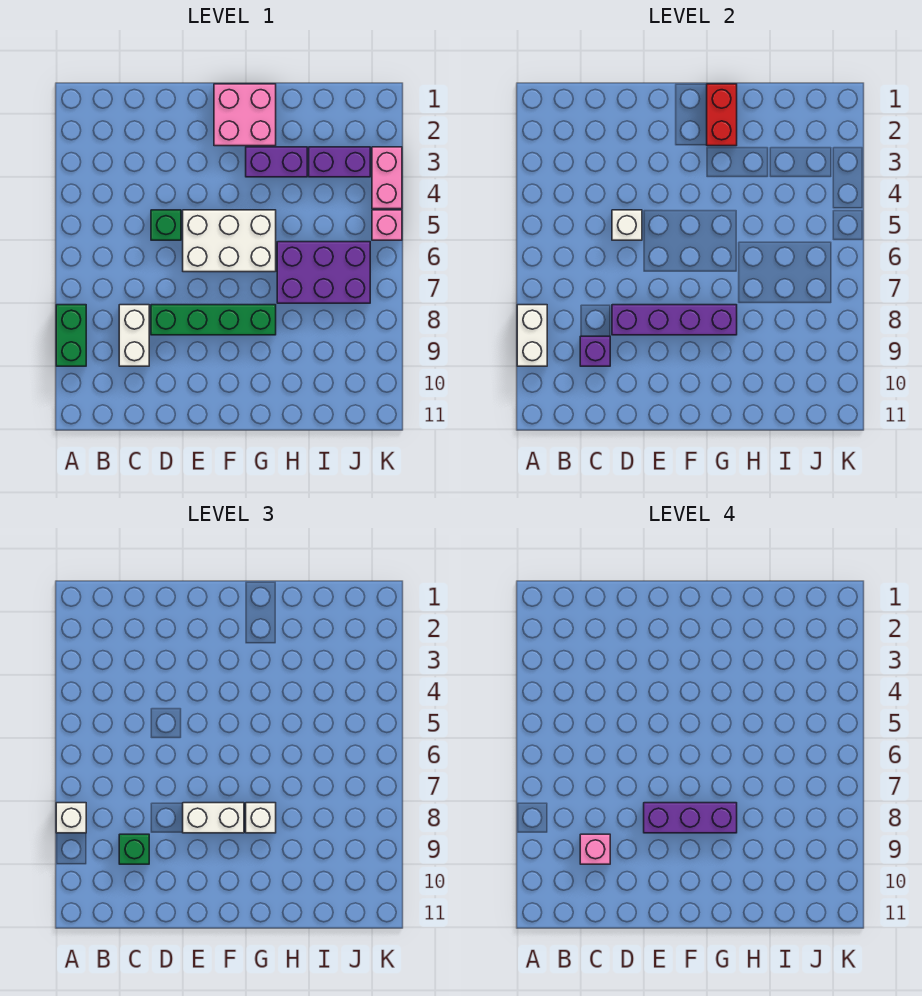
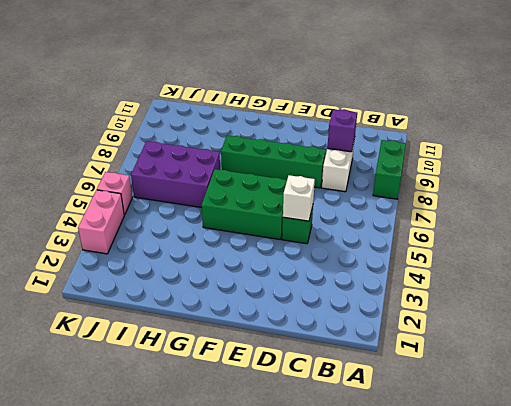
green 2x3 brick [202,169,287,240] -> white 2x3 brick [183,210,276,272]
none -> pink 2x2 brick [214,84,276,146]
none -> purple 1x2 brick [246,147,307,177]
none -> purple 1x2 brick [309,147,370,177]

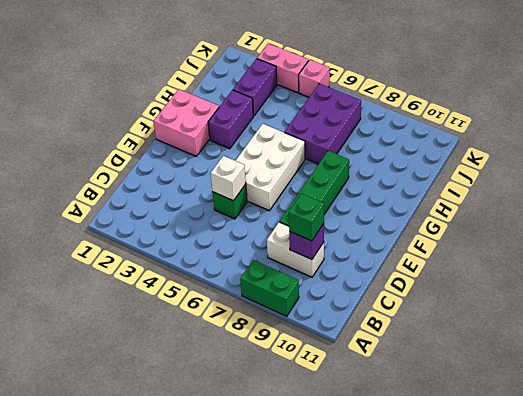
none -> white 1x2 brick [517,305,547,366]
none -> purple 1x4 brick [612,305,737,335]
none -> red 1x2 brick [707,84,737,146]

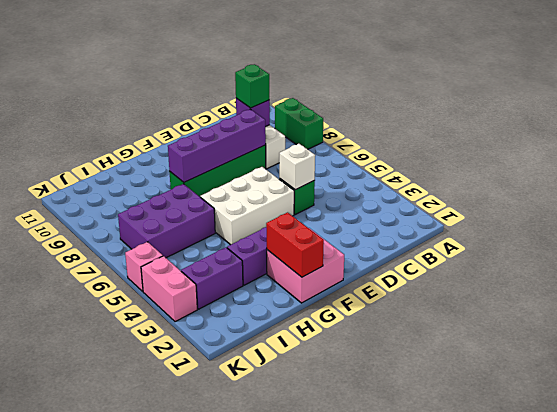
none -> white 1x2 brick [517,305,547,366]
none -> white 1x1 brick [56,803,86,833]
none -> white 1x2 brick [183,803,244,833]

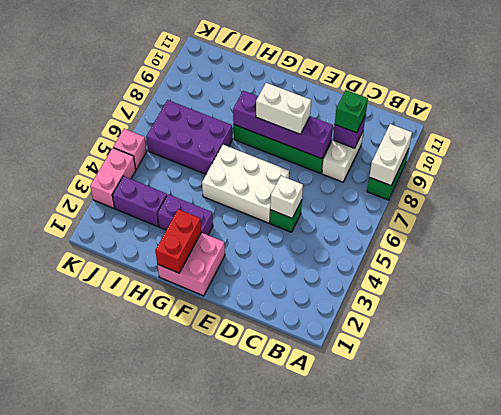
none -> white 1x1 brick [56,803,86,833]
none -> white 1x1 brick [246,803,276,833]
none -> pink 1x1 brick [580,834,610,864]

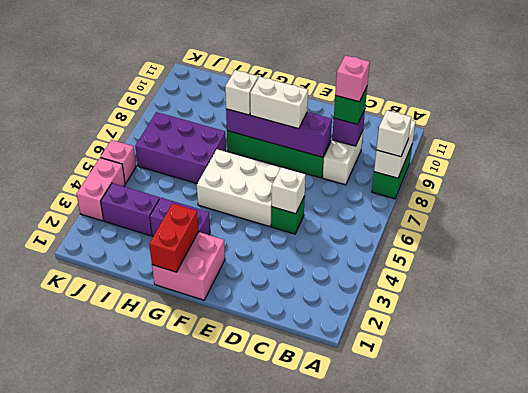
none -> purple 1x3 brick [644,803,737,833]

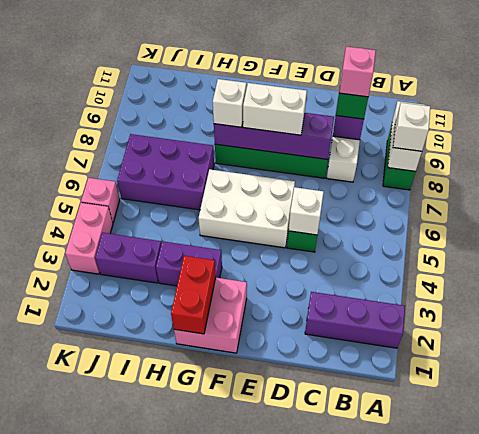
purple 1x3 brick [305,292,405,348] -> purple 1x3 brick moved to [644,803,737,833]

